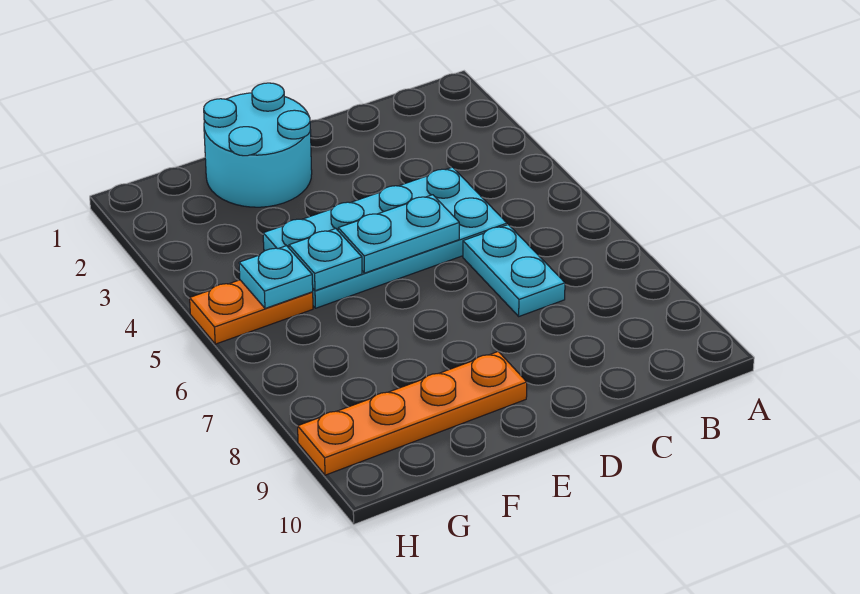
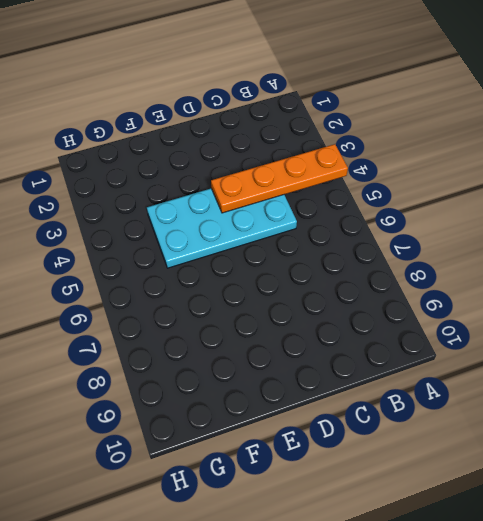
orange 1x4 plate [211,144,348,213] -> orange 1x4 plate moved to [298,352,527,475]
none -> cyan 1x2 plate [463,225,565,316]
none -> cyan 2x2 round brick [204,83,312,207]

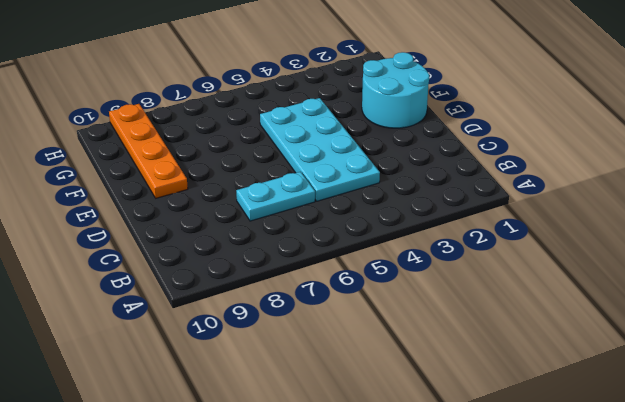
none -> orange 1x2 plate [190,280,313,344]
none -> cyan 1x2 plate [338,195,459,273]

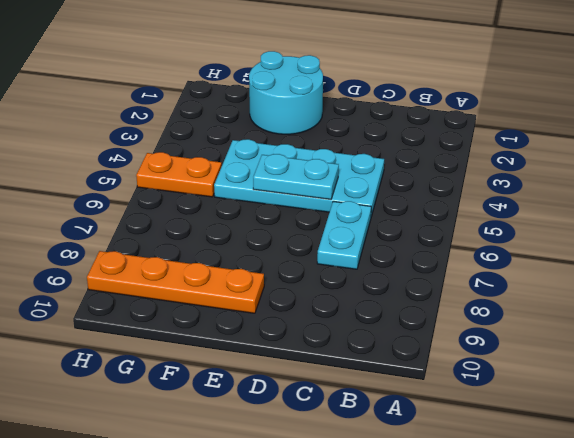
none -> cyan 1x1 plate [289,229,362,291]
none -> cyan 1x1 plate [239,246,313,308]

